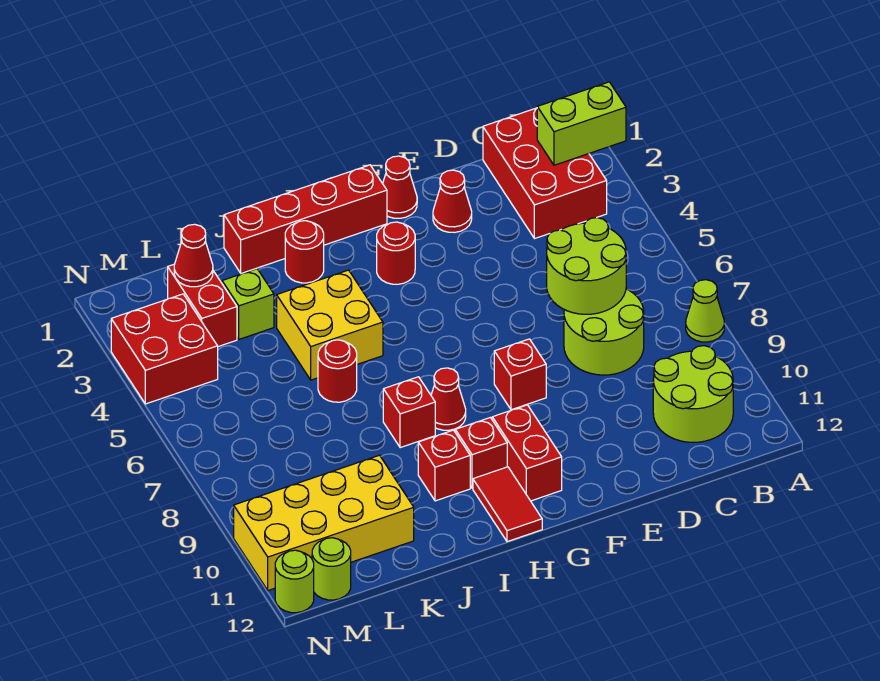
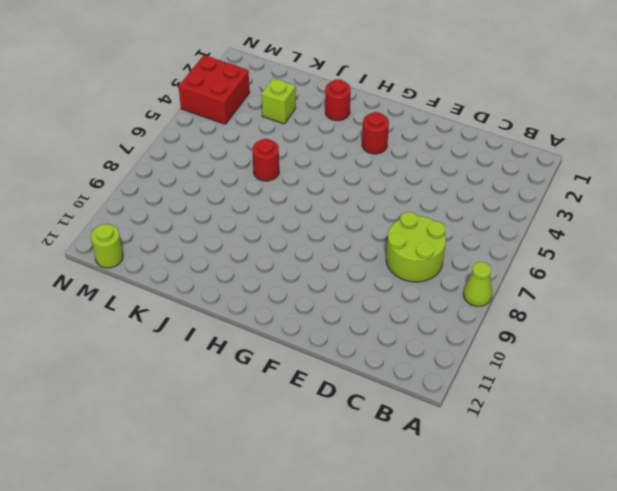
none -> red 2x3 brick [483,108,607,239]
none -> lime 2x2 round brick [653,346,733,442]
none -> red 1x1 cone [433,170,472,232]

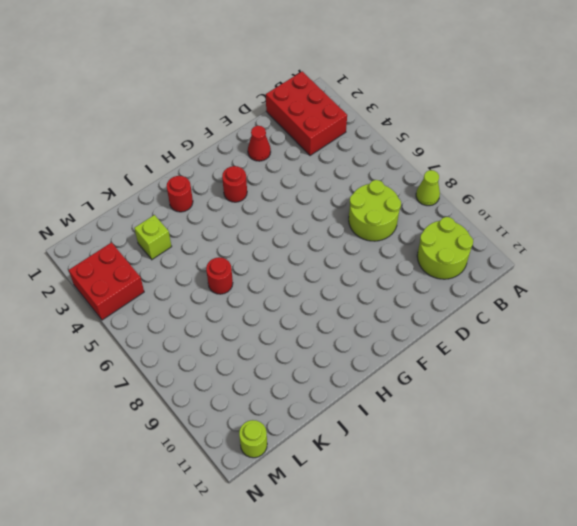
none -> red 1x1 cone [383,156,417,218]
none -> red 1x1 brick [494,339,546,410]
none -> red 1x4 brick [224,165,387,273]

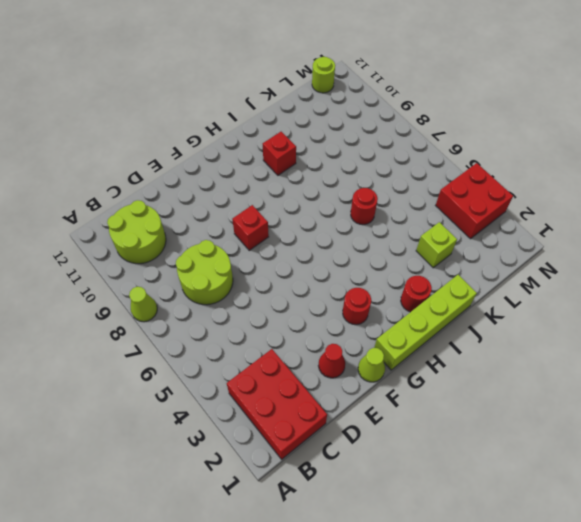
lime 1x1 cone [358,348,385,382] -> red 1x1 cone [383,156,417,218]
lime 1x4 brick [374,275,477,370] -> red 1x4 brick [224,165,387,273]
none -> red 1x2 brick [492,405,562,501]
none -> red 1x1 cone [431,368,466,430]
none -> red 1x1 brick [455,418,507,488]

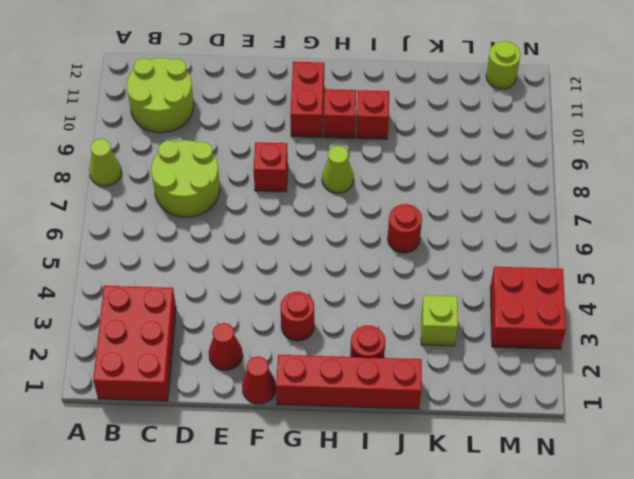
lime 1x1 cone [322,146,354,193] -> red 1x1 cone [431,368,466,430]
none -> red 1x2 tile [473,467,542,542]
none -> yellow 2x2 brick [277,270,383,380]
none -> red 1x1 brick [383,377,435,448]

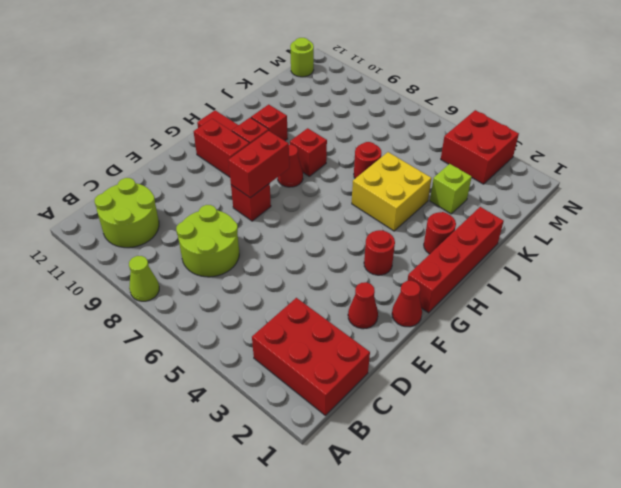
red 1x2 brick [228,131,289,198] -> red 1x2 brick turned to [168,265,237,347]
none -> yellow 2x4 brick [234,455,414,591]
none -> lime 1x1 round brick [275,550,314,613]
none -> lime 1x2 brick [537,82,626,165]

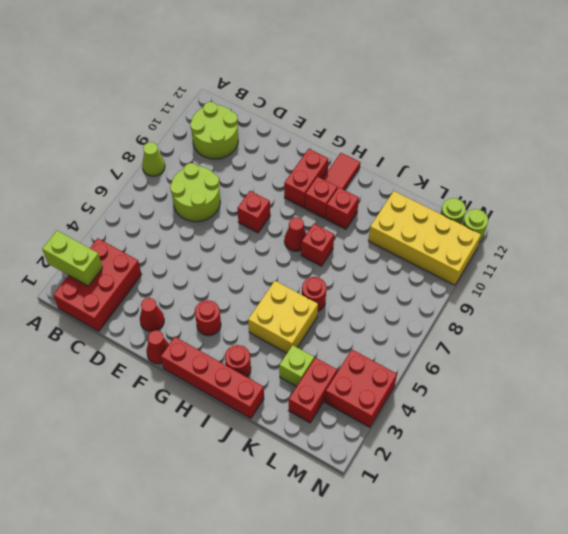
none -> lime 2x2 round brick [547,218,626,314]
none -> red 1x1 cone [174,224,213,287]

